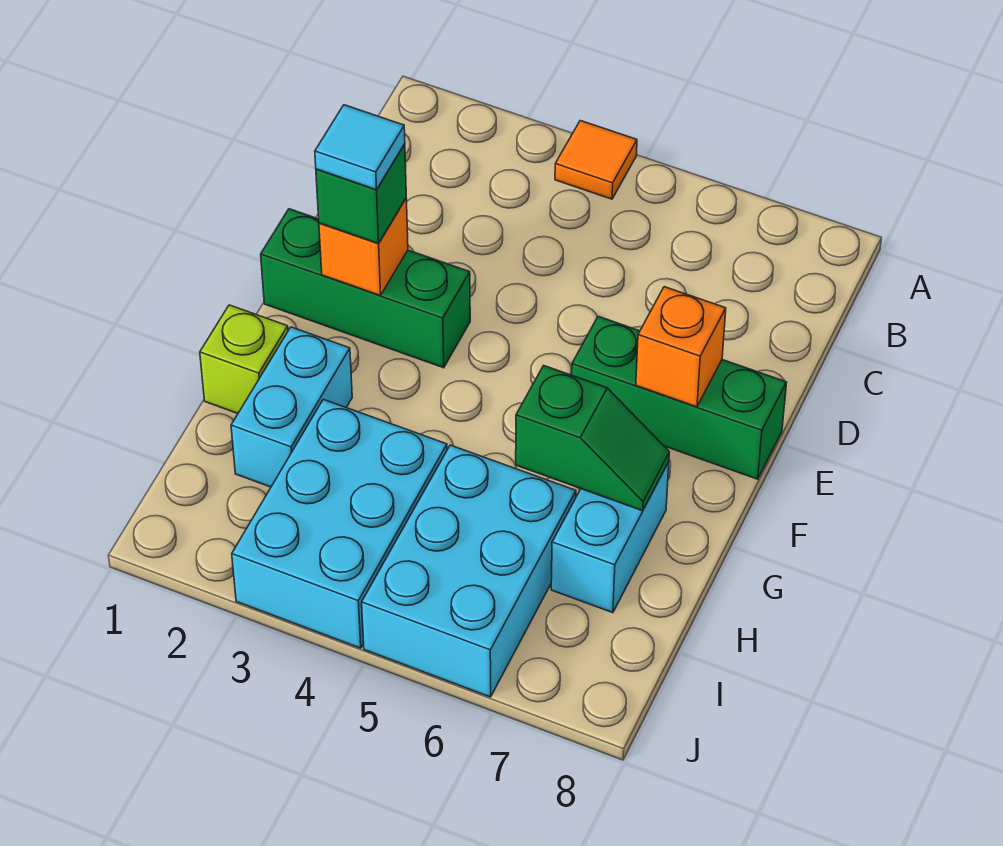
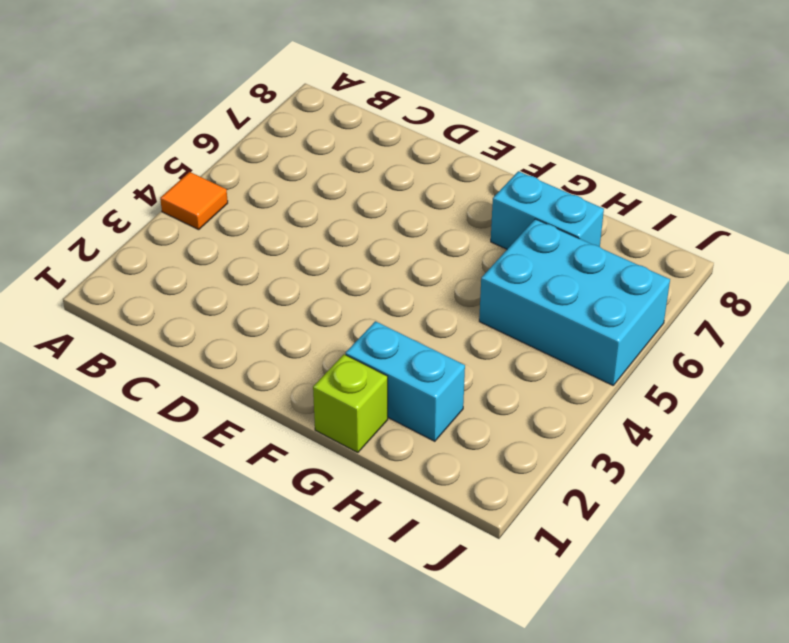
none -> green 1x3 brick [261,209,470,368]
none -> green 1x3 brick [572,316,787,479]
none -> cyan 2x3 brick [232,399,447,648]

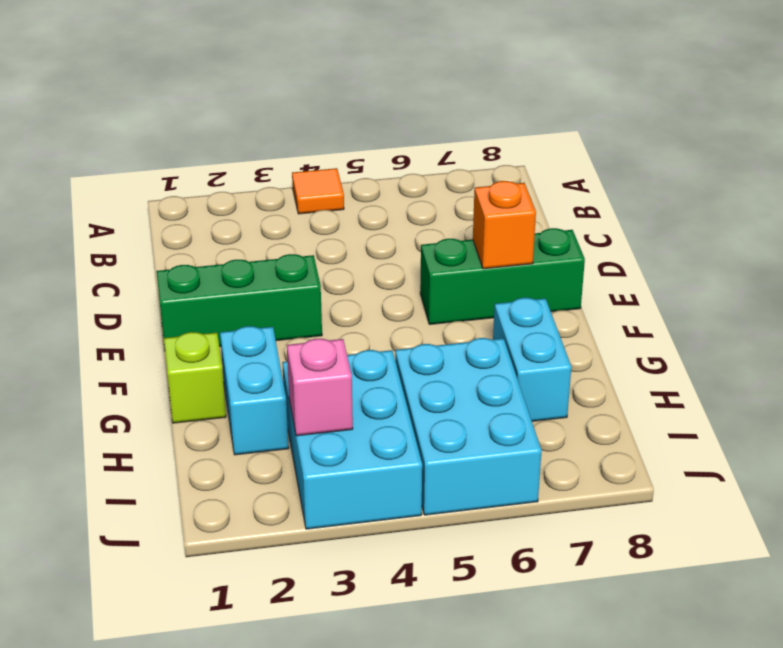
pink 1x1 brick [287,339,353,436] -> none
none -> orange 1x1 brick [319,199,408,296]
none -> green 1x2 slope [516,366,669,511]
none -> green 1x1 brick [316,144,406,243]

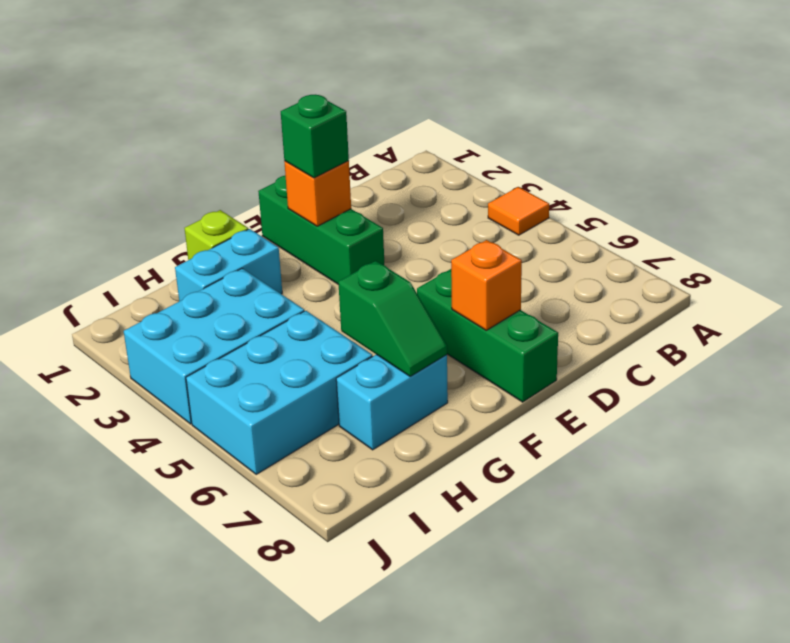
none -> cyan 1x1 tile [315,105,405,190]

